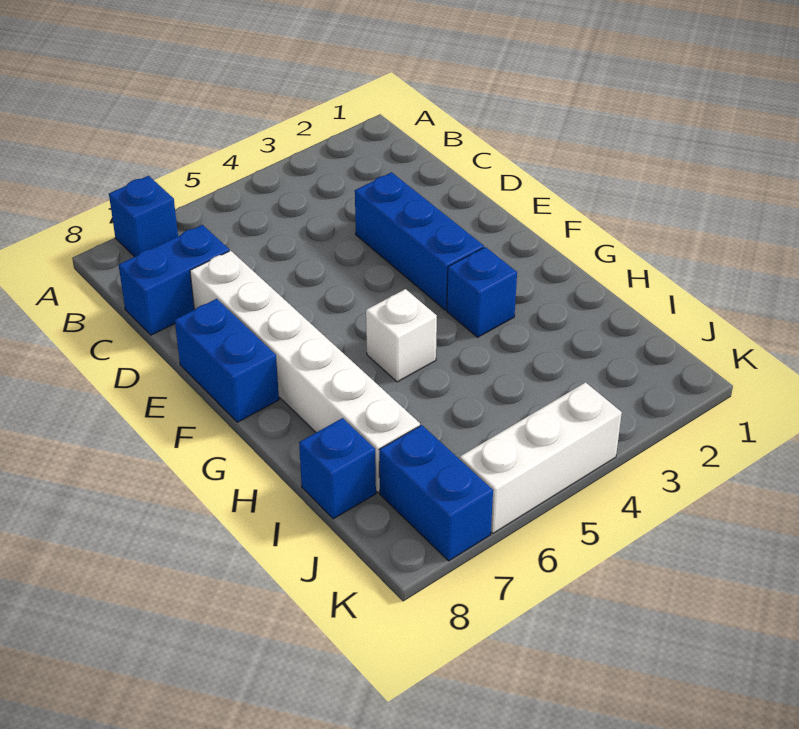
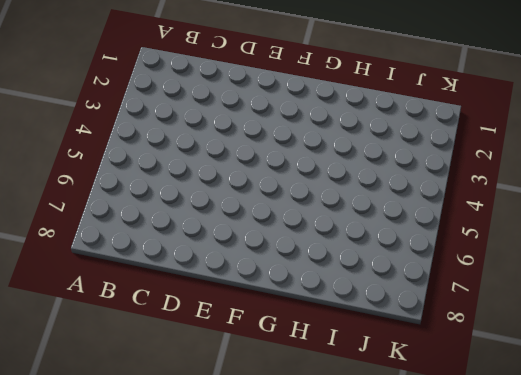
none -> blue 1x1 brick [109,176,178,257]
none -> blue 1x2 brick [119,225,229,335]

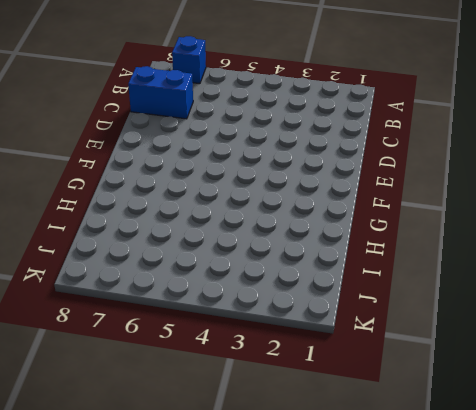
none -> blue 1x3 brick [355,172,484,310]
none -> white 1x6 brick [190,251,420,493]

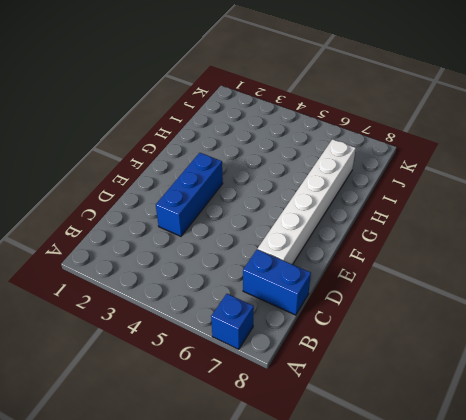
none -> blue 1x2 brick [175,299,279,422]
none -> blue 1x1 brick [447,247,517,337]

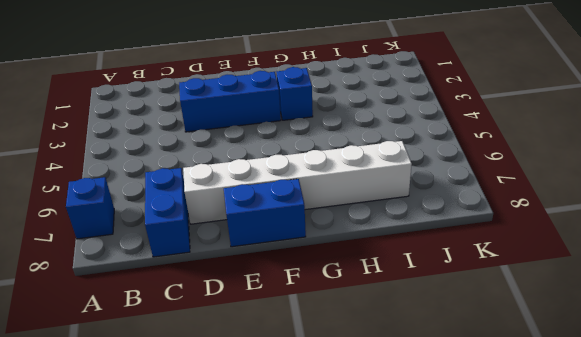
none -> white 1x1 brick [366,289,437,382]
none -> blue 1x1 brick [299,418,376,519]

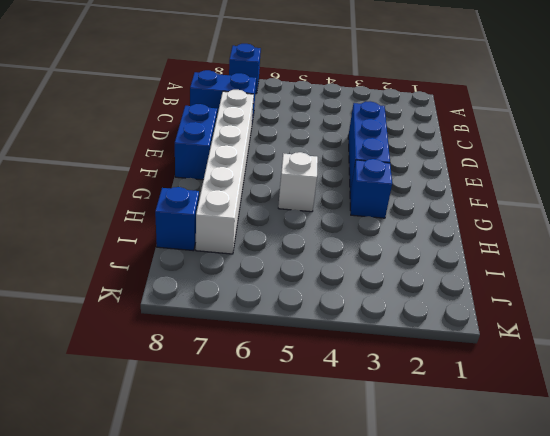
none -> blue 1x2 brick [379,425,493,561]
none -> white 1x3 brick [460,382,622,533]

